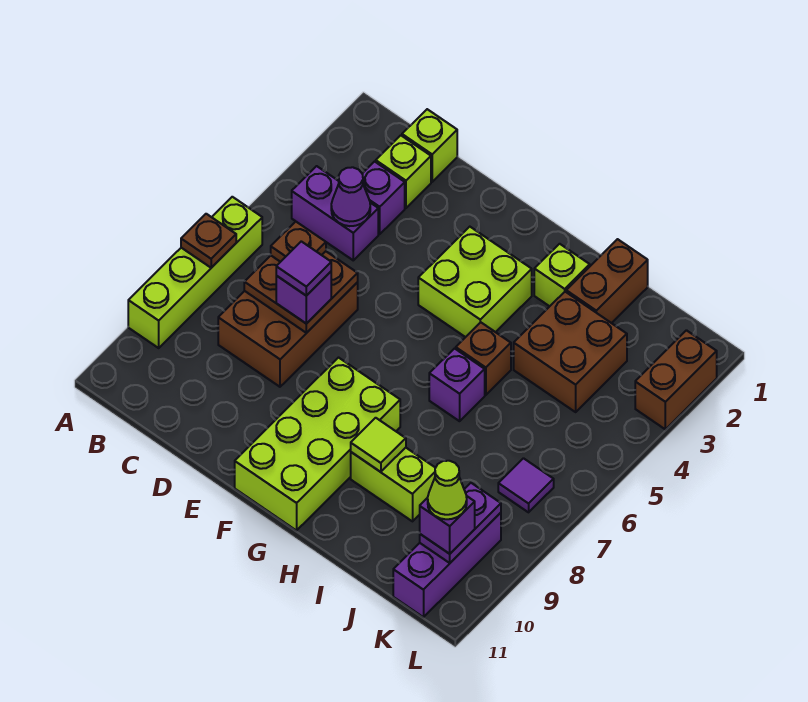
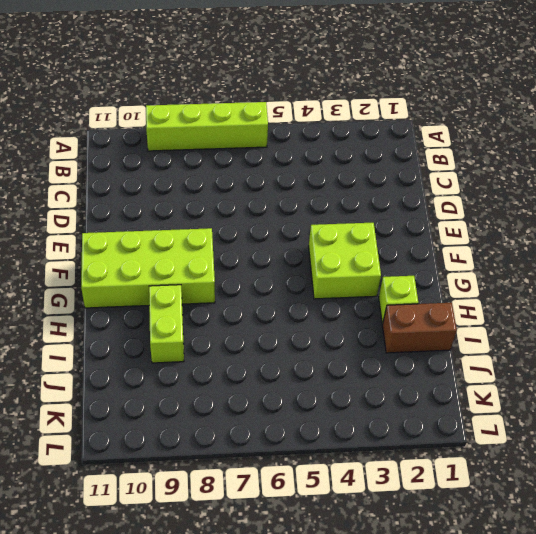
none -> purple 1x2 brick [292,166,378,260]
none -> lime 1x1 brick [402,109,457,182]
none -> lime 1x1 brick [376,135,431,208]

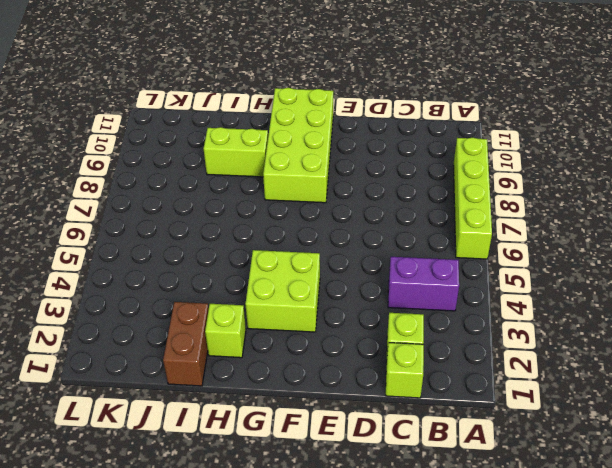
none -> purple 1x1 brick [362,162,405,234]
none -> brown 2x3 brick [218,282,358,387]
none -> brown 1x1 brick [456,322,511,395]

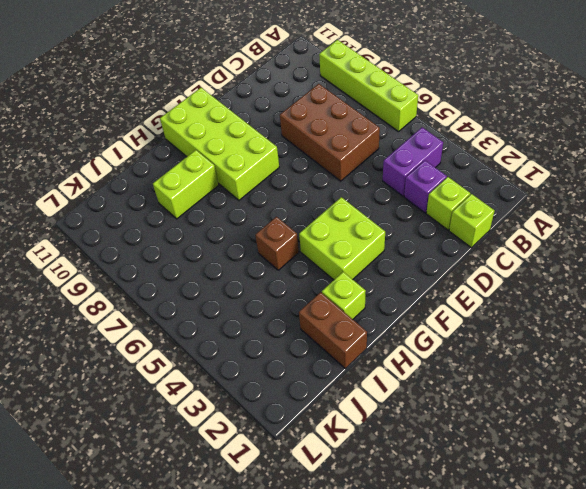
none -> purple 1x1 brick [429,349,485,421]
none -> brown 2x2 brick [514,292,627,412]
none -> purple 1x1 tile [498,458,554,512]

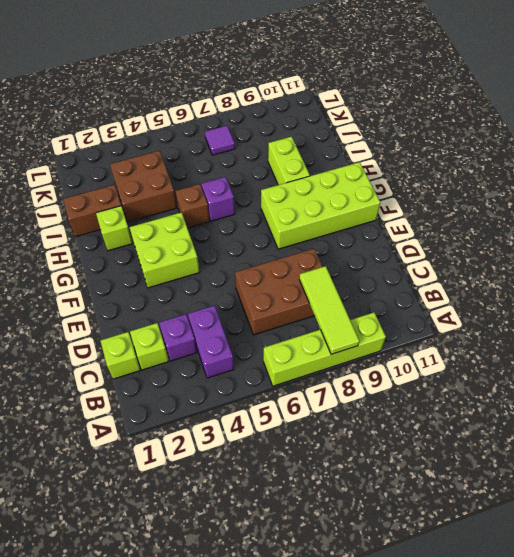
lime 1x3 tile [299,266,359,354] -> none
none -> purple 1x3 brick [393,513,501,617]
none -> brown 1x2 brick [635,330,717,429]
none -> brown 1x1 plate [181,214,236,268]

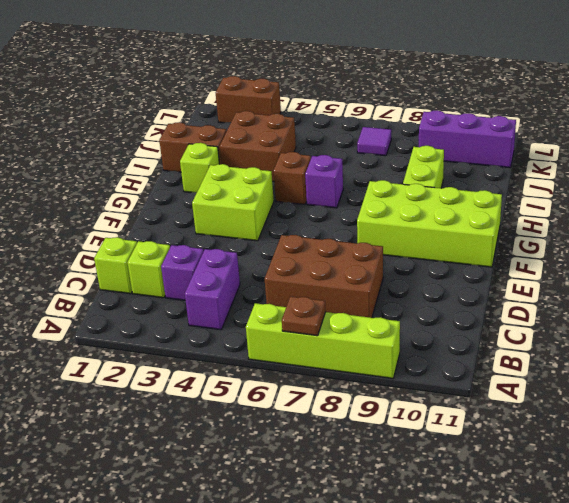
none -> purple 1x1 cone [331,167,370,226]
none -> brown 2x2 plate [244,251,358,333]
none -> lime 1x1 tile [351,418,406,472]

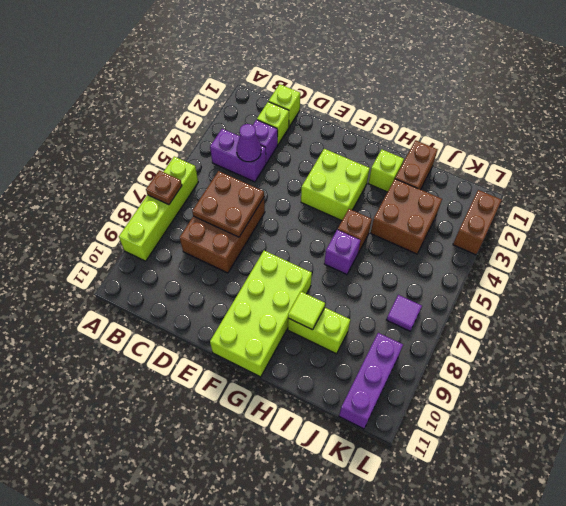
none -> purple 1x2 plate [420,483,501,563]
none -> brown 1x1 plate [271,222,326,262]
none -> purple 1x1 brick [276,272,331,324]

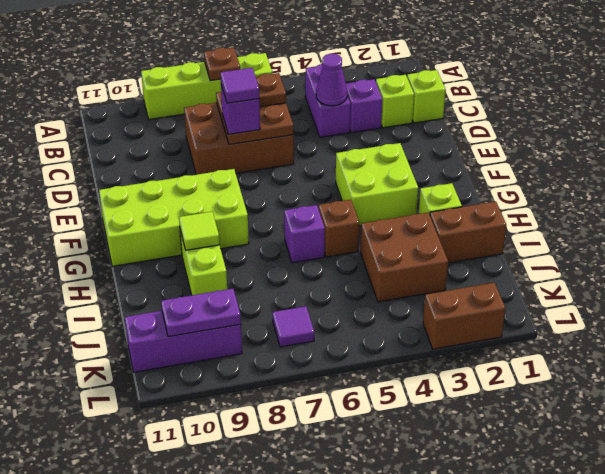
none -> purple 1x1 brick [420,496,475,554]
none -> lime 1x1 cone [428,461,467,519]

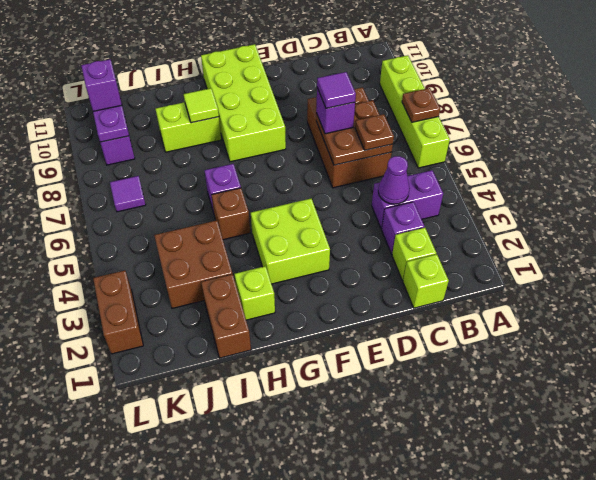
none -> lime 1x1 cone [428,461,467,519]

